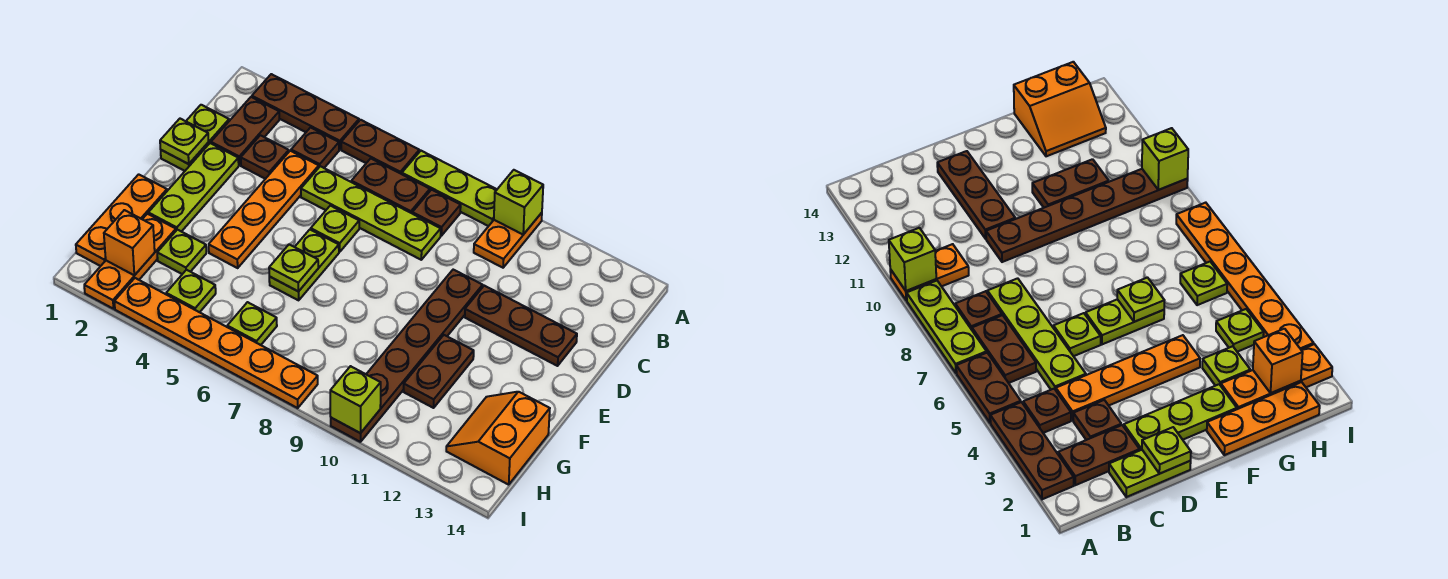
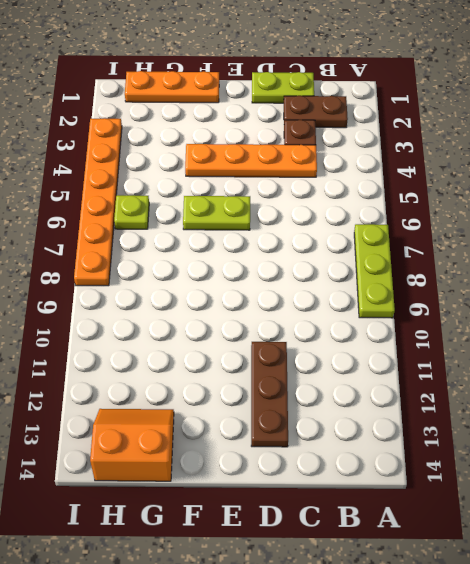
none -> brown 1x3 plate [252,74,359,150]
none -> brown 1x2 plate [341,120,419,174]
none -> orange 1x2 plate [474,213,542,268]
none -> brown 1x1 plate [291,128,339,168]

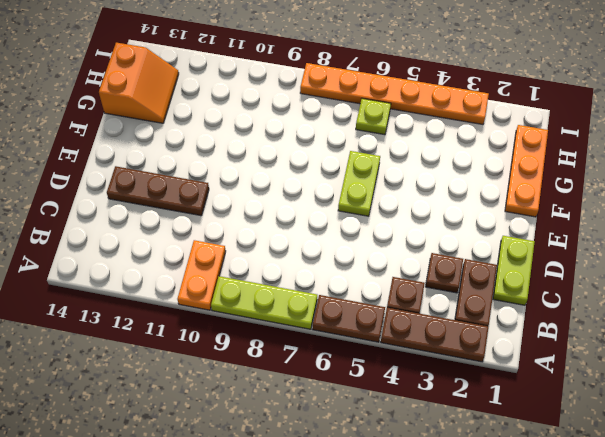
none -> brown 1x2 plate [351,158,430,213]
none -> brown 1x1 plate [412,190,461,236]
none -> orange 1x4 plate [209,151,319,268]
none -> lime 1x4 plate [301,166,441,260]

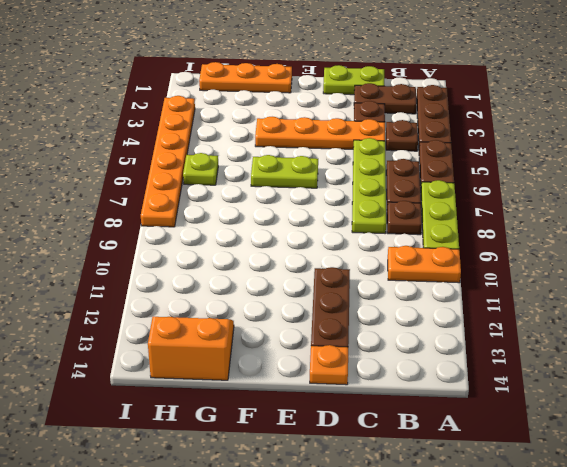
orange 1x1 plate [310,345,348,385] -> none
none -> lime 1x3 plate [148,143,239,232]
none -> lime 1x1 plate [311,206,359,252]
none -> brown 1x6 plate [331,270,483,442]
none -> brown 1x2 plate [404,335,474,408]

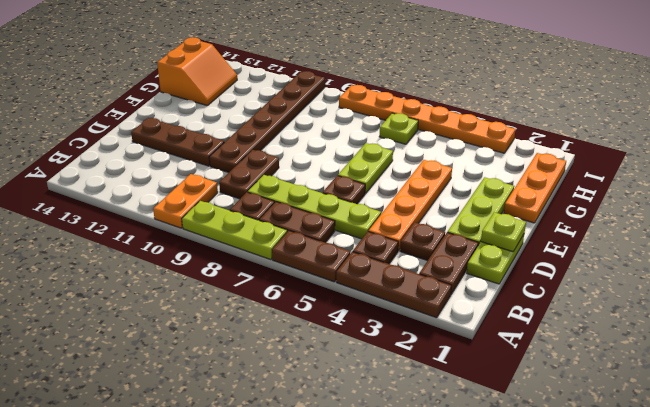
brown 1x2 plate [219,150,279,199] -> brown 1x2 plate moved to [404,335,474,408]
brown 1x1 plate [323,176,365,204] -> lime 1x1 plate [311,206,359,252]
none -> orange 1x3 plate [84,214,176,309]
none -> lime 1x1 plate [157,230,206,274]
none -> lime 1x1 plate [166,270,216,312]
none -> lime 1x1 brick [494,170,543,235]

